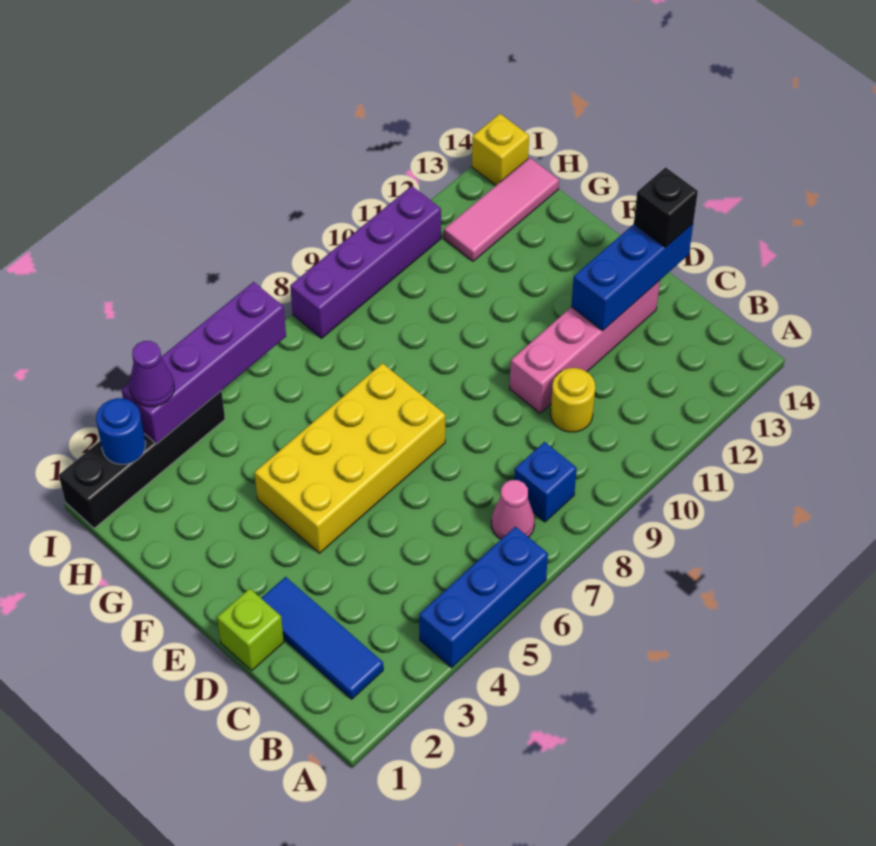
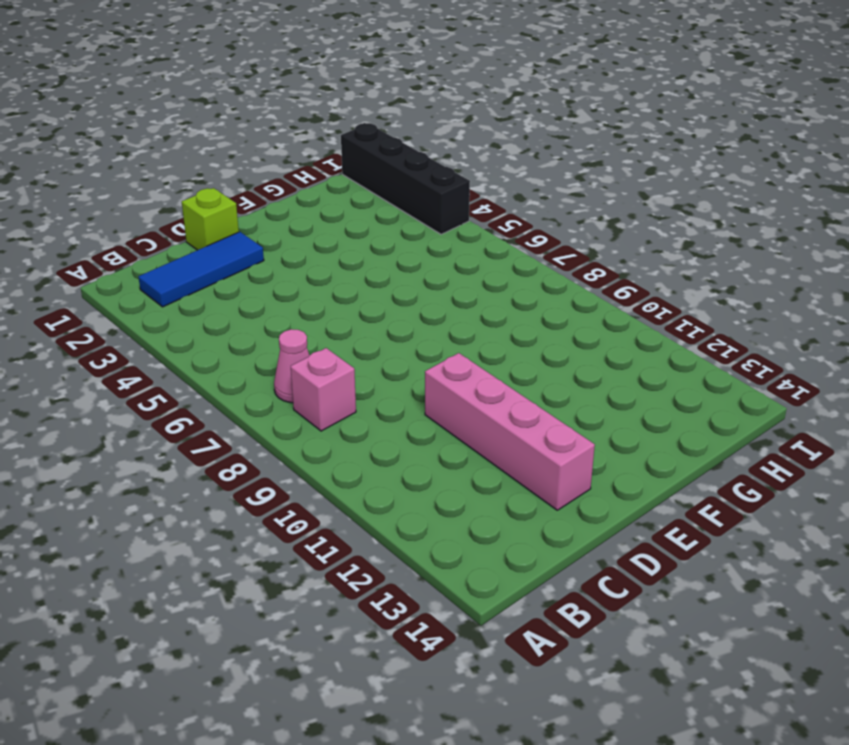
pink 1x1 brick [291,348,356,431] -> blue 1x1 brick [514,442,577,522]
none -> blue 1x3 brick [419,527,548,668]
none -> yellow 1x1 round brick [551,368,595,432]
none -> yellow 2x4 brick [254,363,445,553]

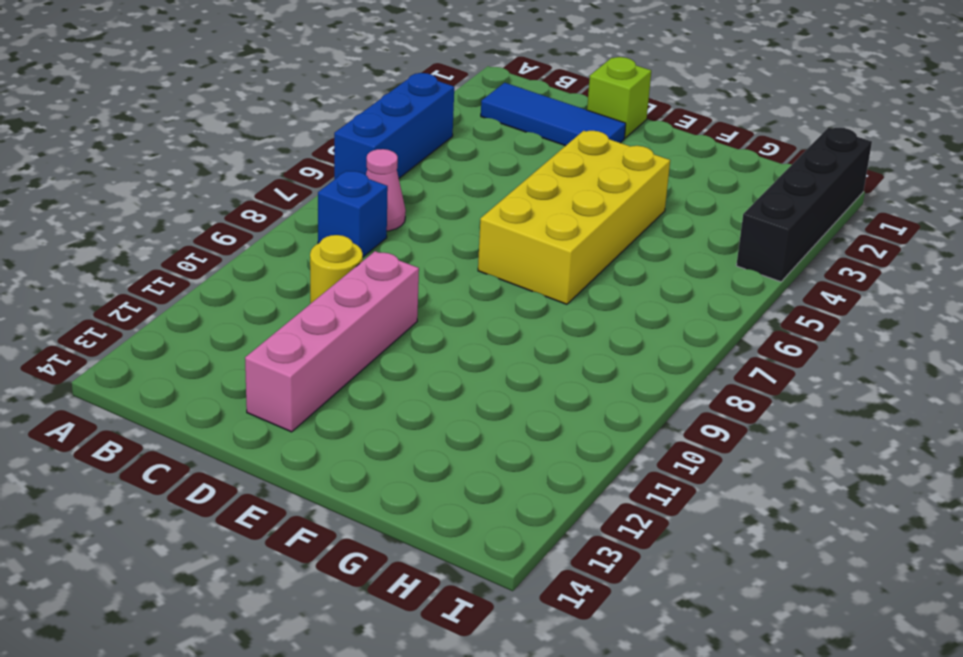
none -> pink 1x3 tile [444,158,559,261]
none -> purple 1x4 brick [290,186,441,338]
none -> yellow 1x1 brick [472,114,529,185]

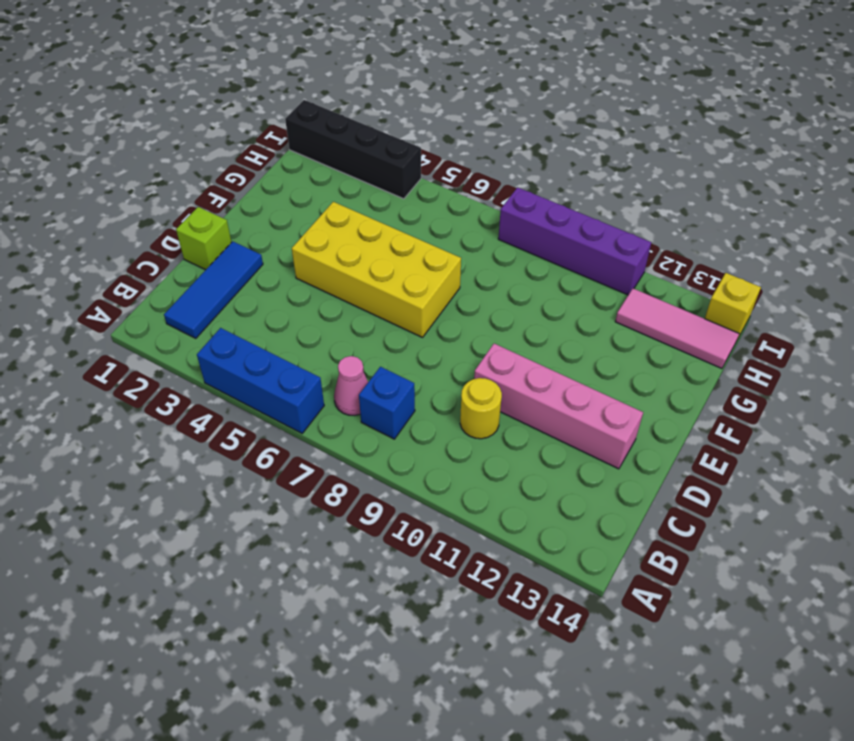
none -> blue 1x3 brick [571,224,693,331]
none -> blue 1x1 round brick [96,398,146,464]
none -> purple 1x4 brick [121,282,286,444]

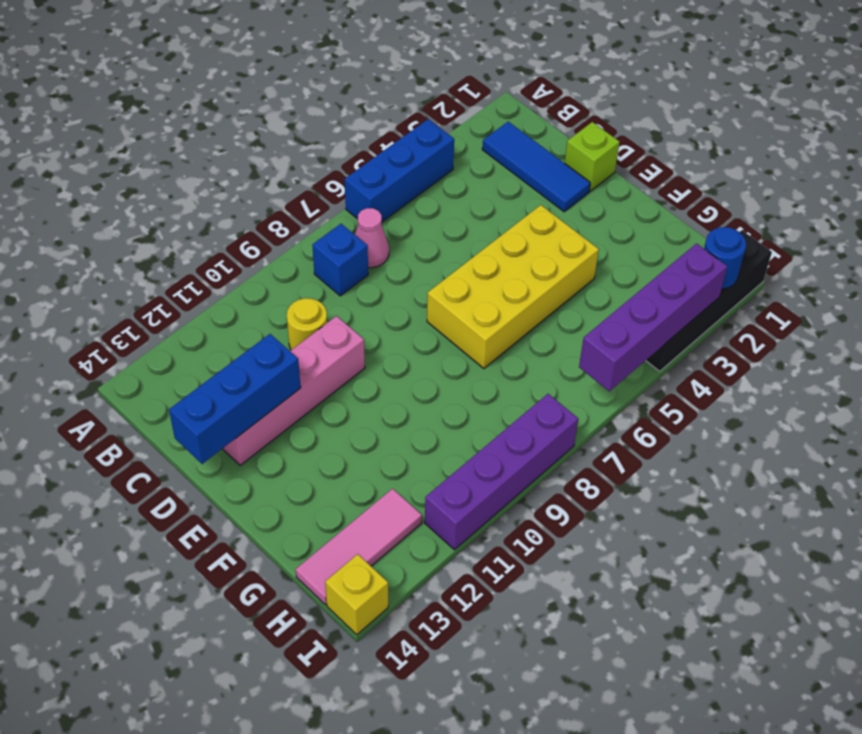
none -> black 1x1 brick [634,167,698,247]
none -> purple 1x1 cone [130,341,174,407]

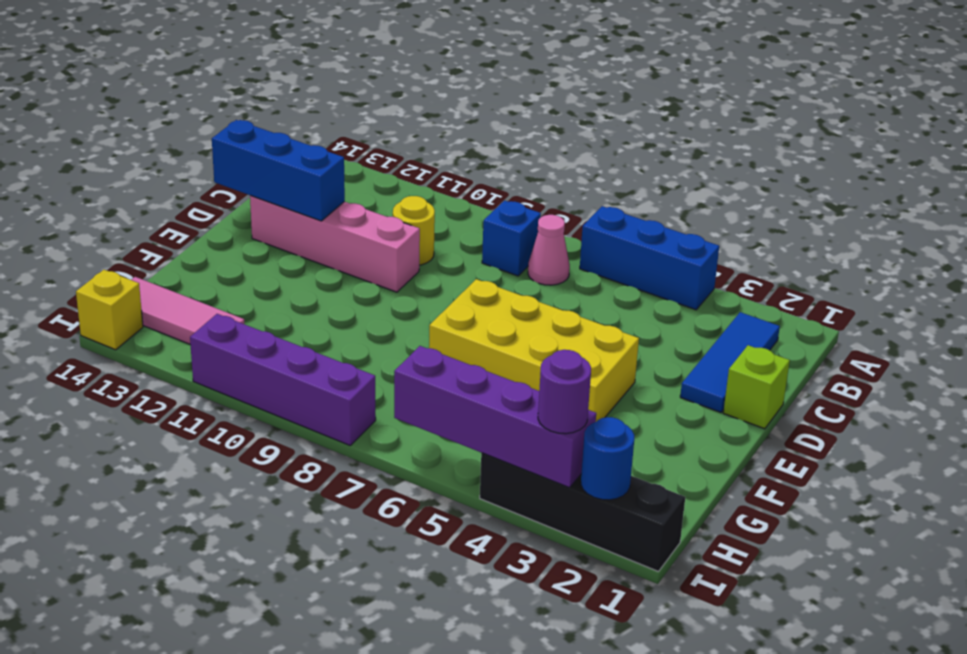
purple 1x1 round brick [538,350,591,434] -> purple 1x1 cone [130,341,174,407]
none -> black 1x1 brick [634,167,698,247]

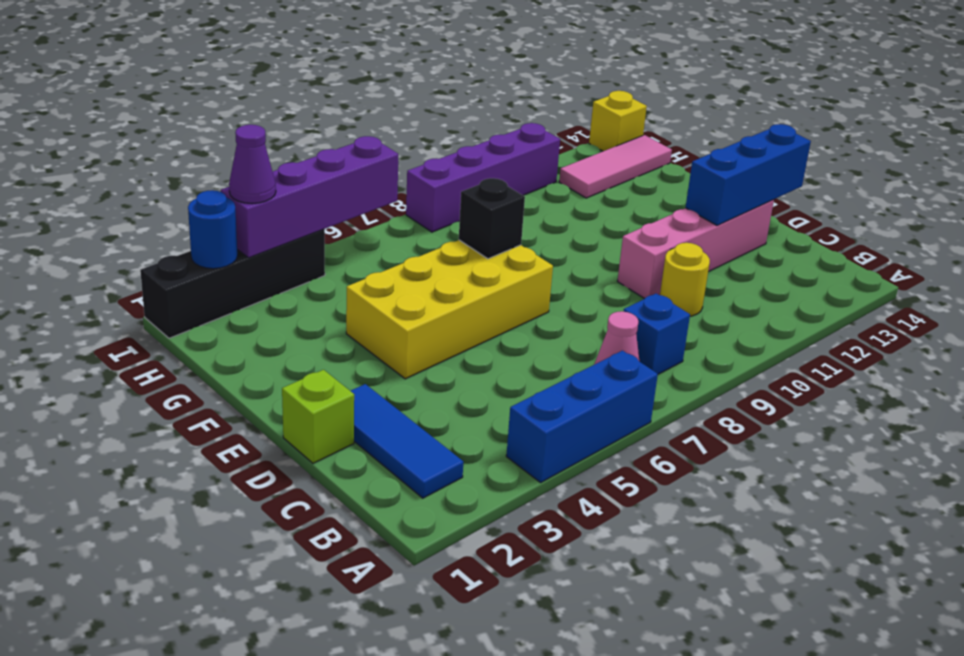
black 1x1 brick [459,178,525,259] -> black 1x1 brick moved to [634,167,698,247]

